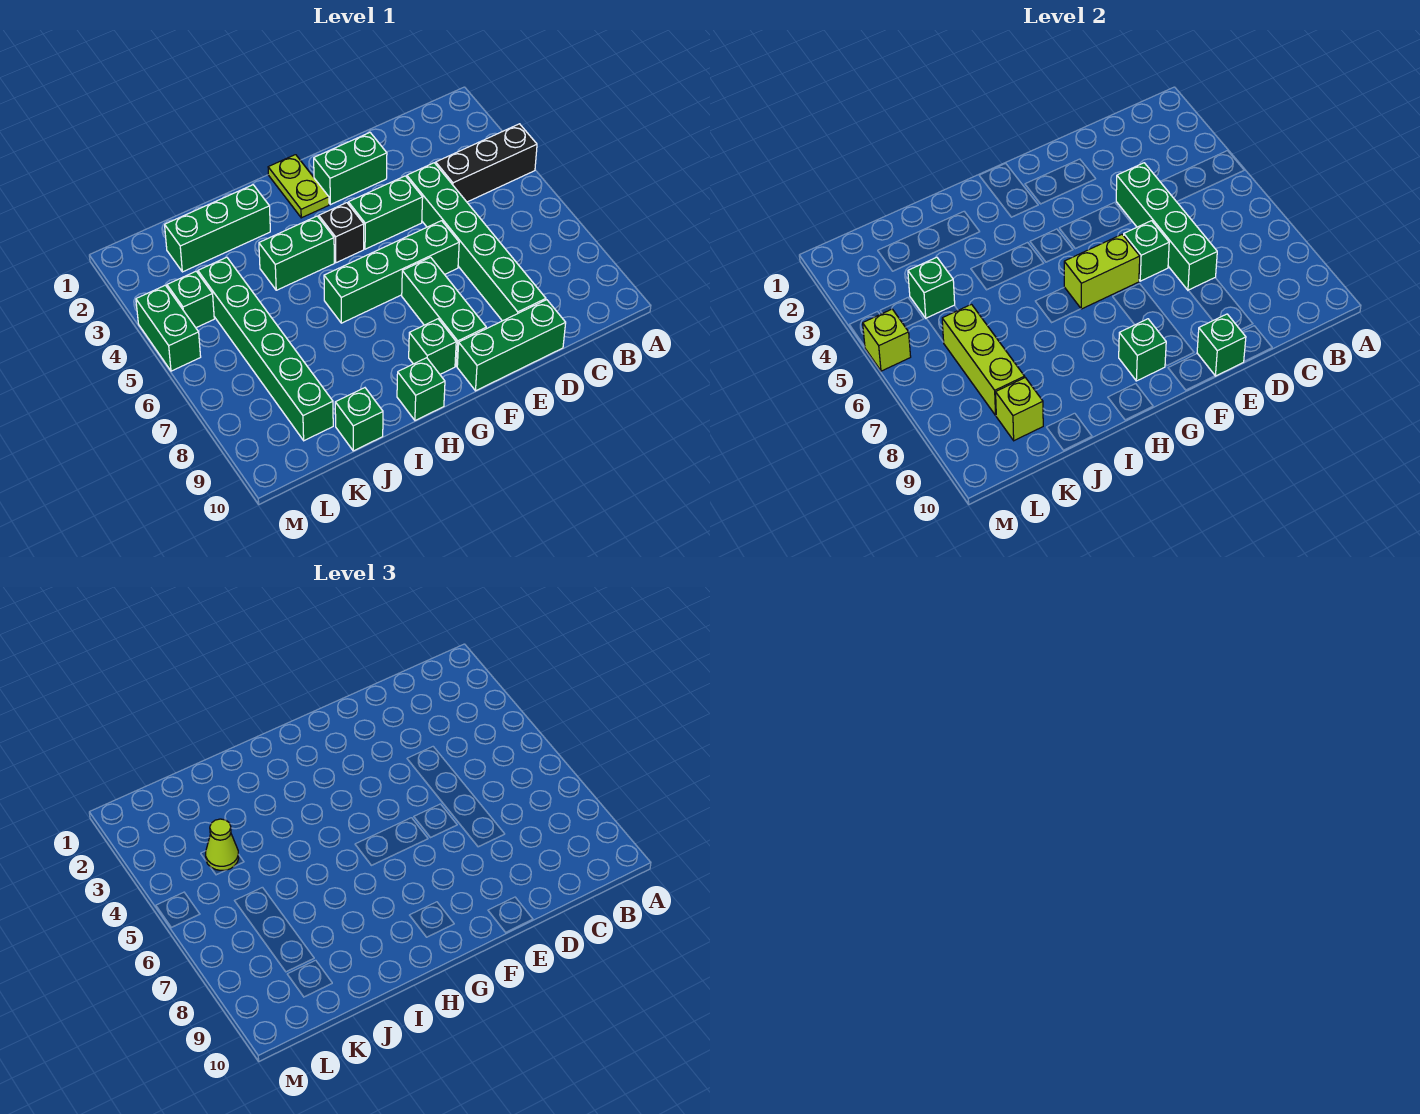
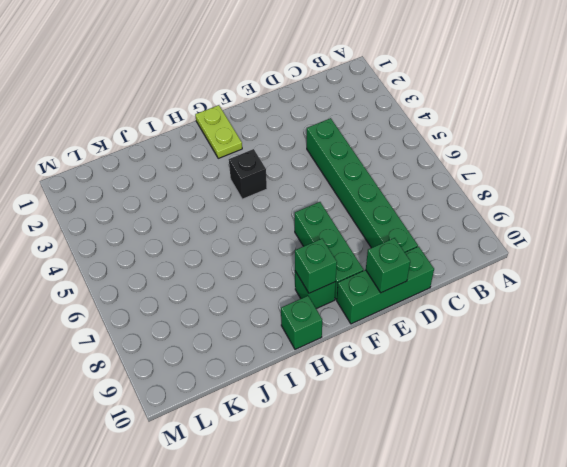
none -> black 1x3 brick [436,124,537,202]
none -> green 1x2 brick [314,133,387,205]
none -> green 1x2 brick [348,176,423,249]

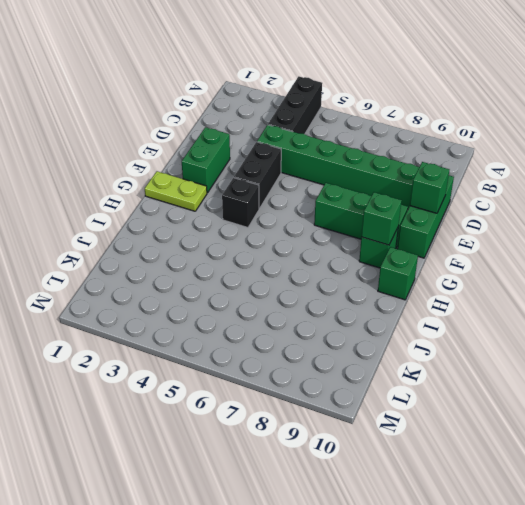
black 1x2 brick [234,142,281,209] -> green 1x2 brick [348,176,423,249]
none -> green 1x4 brick [324,221,459,323]
none -> green 1x2 brick [259,216,334,290]
none -> green 1x3 brick [165,185,270,272]

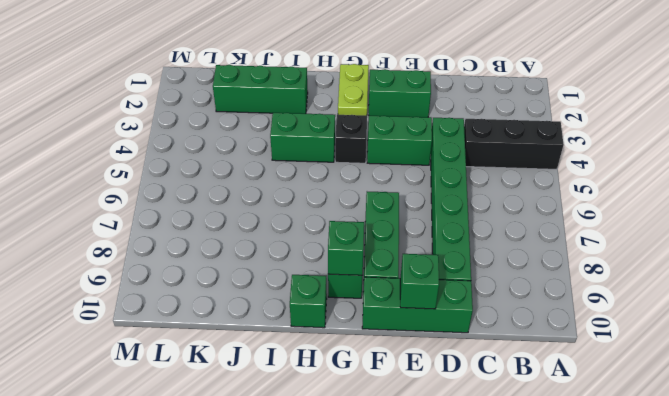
none -> green 1x4 brick [324,221,459,323]
none -> green 1x1 brick [335,388,383,451]
none -> green 1x6 brick [198,257,333,441]

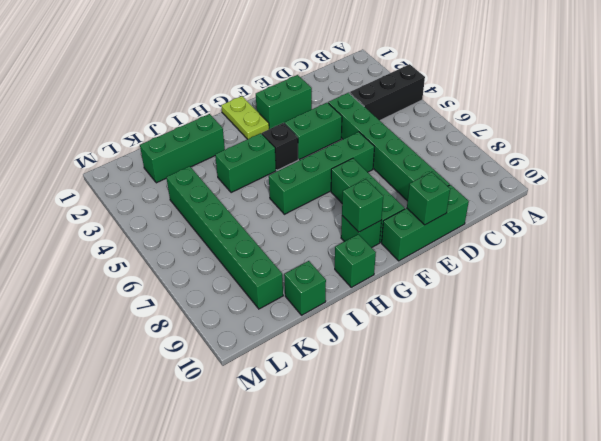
none -> green 1x1 brick [167,271,214,328]
none -> green 1x2 brick [136,285,201,371]
none -> green 1x4 brick [1116,163,1217,290]

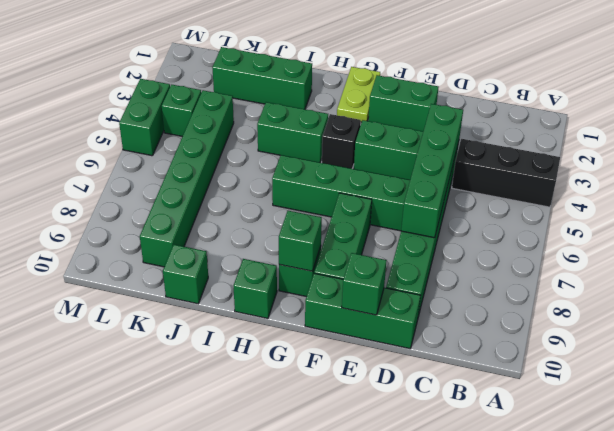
none -> green 1x1 brick [1124,221,1169,281]
none -> lime 1x2 brick [1064,234,1140,309]
none -> green 1x1 brick [908,257,955,318]

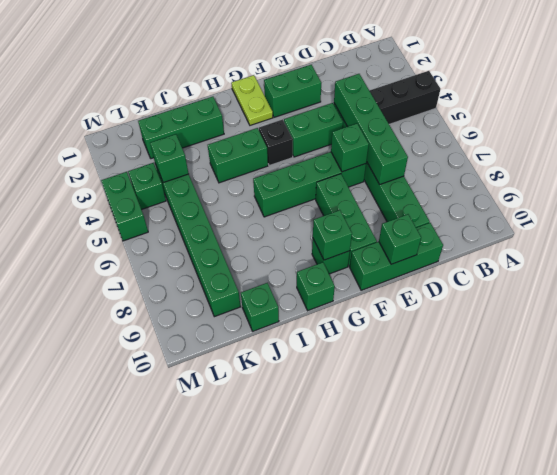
none -> lime 1x2 brick [1064,234,1140,309]
none -> lime 1x3 brick [942,304,1025,415]
none -> lime 1x1 brick [996,378,1043,441]

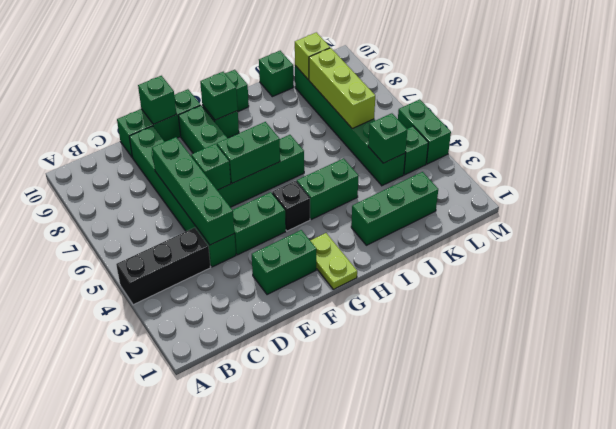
green 1x2 brick [217,122,280,183] -> lime 1x2 brick [1064,234,1140,309]
none -> lime 1x1 brick [863,309,911,371]
none -> lime 1x1 cone [206,819,239,870]

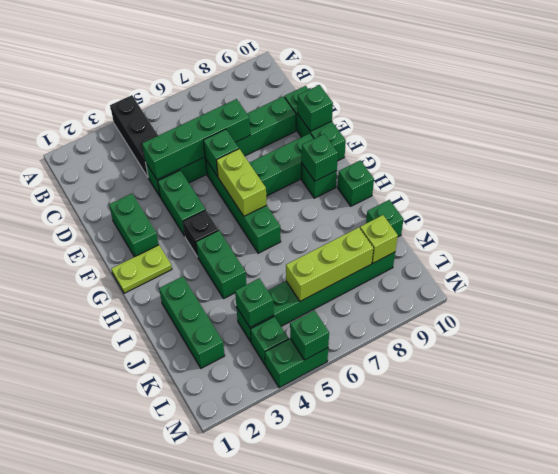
green 1x1 brick [290,310,329,360] -> lime 1x1 brick [863,309,911,371]
none -> lime 1x1 cone [206,819,239,870]

